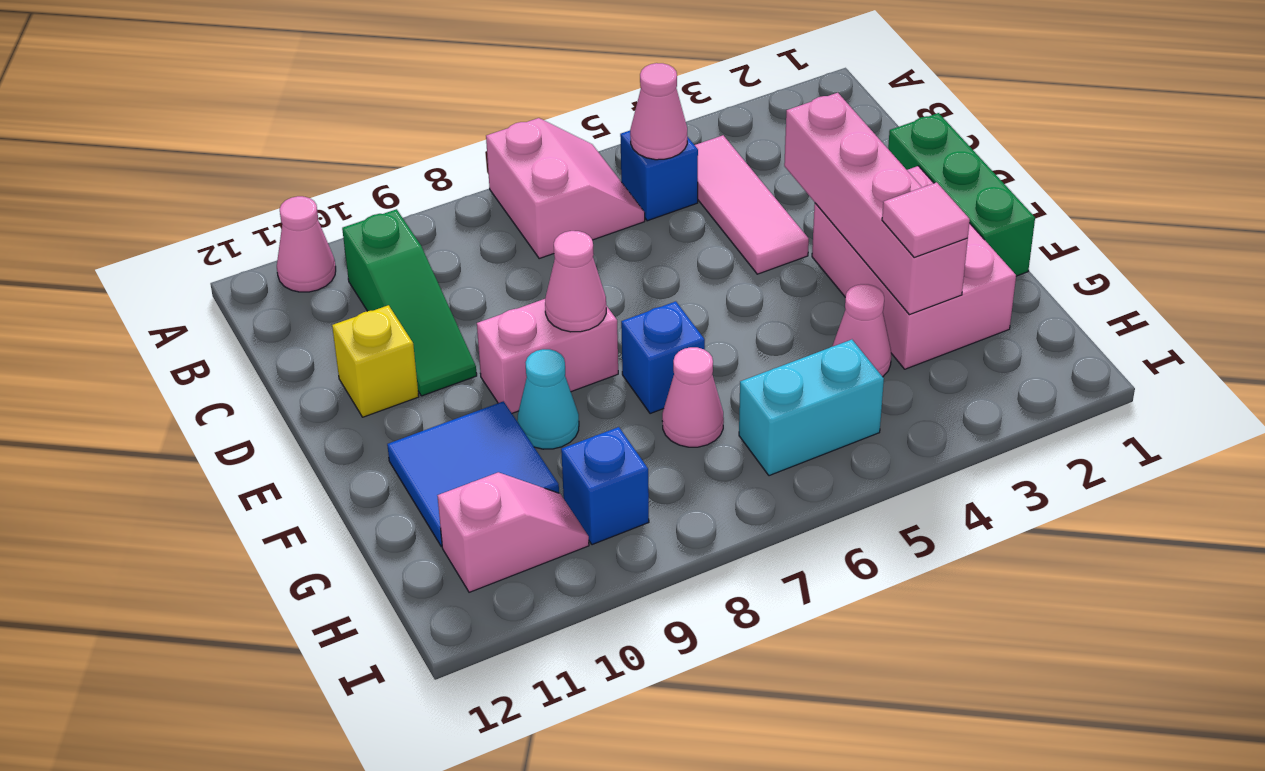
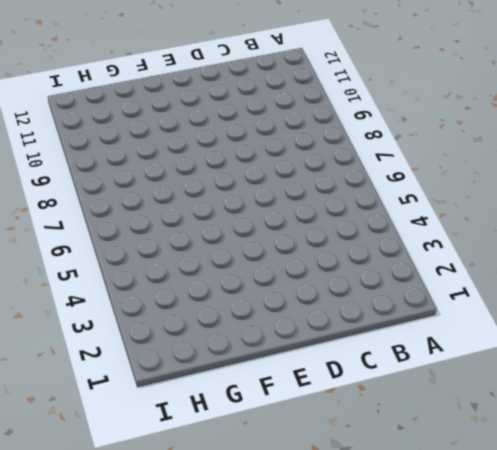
none -> pink 2x2 slope [486,118,645,258]
none -> pink 1x1 cone [277,196,336,292]
none -> pink 1x3 tile [695,135,809,274]

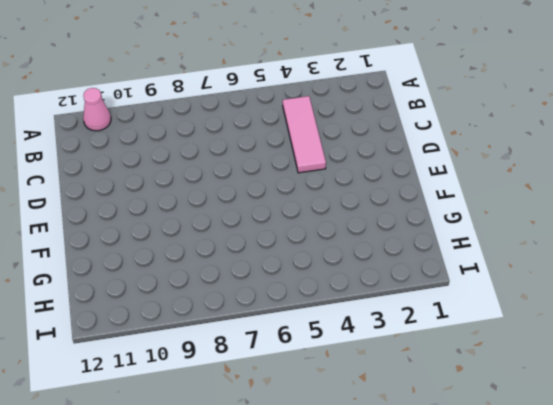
none -> pink 2x2 slope [486,118,645,258]
none -> blue 1x1 brick [620,131,698,221]
none -> green 1x3 slope [342,209,477,396]

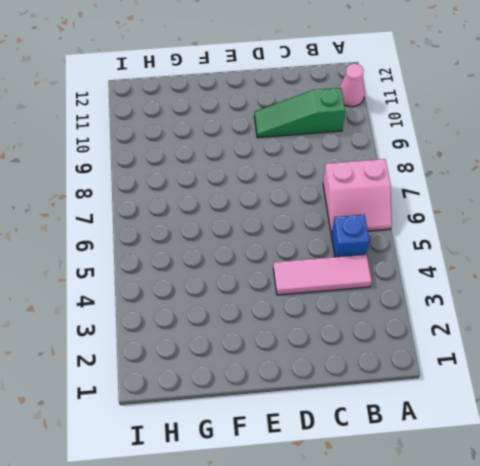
none -> green 1x3 brick [888,113,1035,276]
none -> yellow 1x1 brick [332,305,419,417]
none -> pink 2x3 brick [812,166,1016,369]

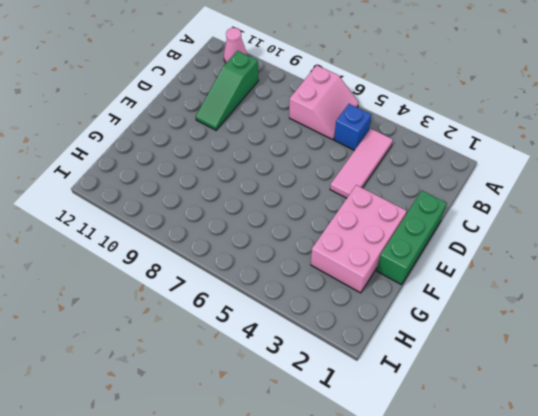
none -> yellow 1x1 brick [332,305,419,417]
none -> pink 1x2 brick [477,299,618,413]
none -> blue 1x1 brick [621,301,705,414]

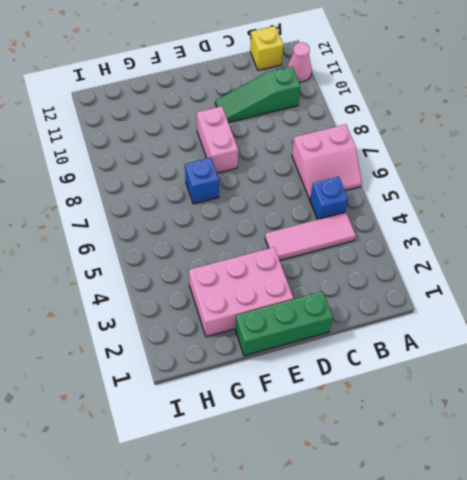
yellow 1x1 brick [250,26,283,70] -> yellow 1x1 brick moved to [332,305,419,417]
none -> cyan 1x1 cone [517,349,579,449]
none -> blue 2x2 tile [387,401,559,547]
none -> pink 1x1 cone [833,284,891,377]

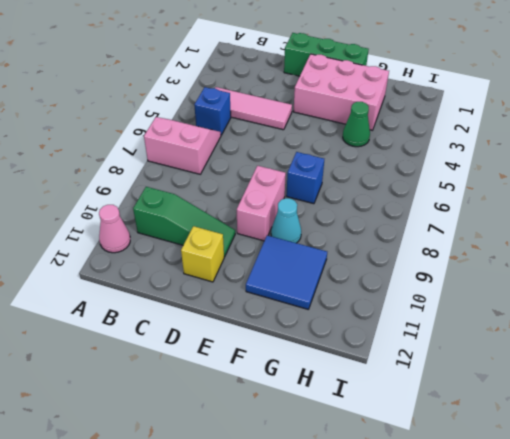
green 1x1 cone [343,102,370,147] -> pink 1x1 cone [833,284,891,377]
none -> pink 1x1 cone [662,347,724,447]
none -> cyan 1x2 brick [739,340,884,476]
none -> blue 1x1 brick [561,427,649,545]

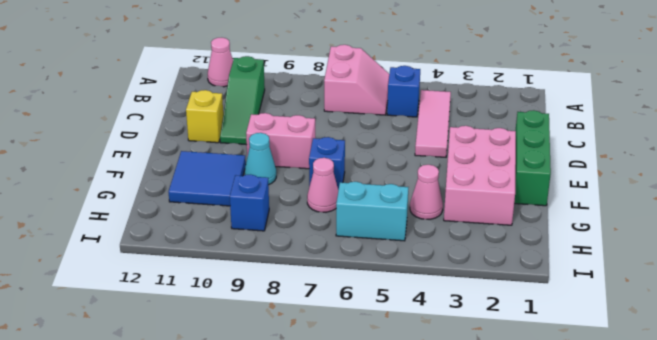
none -> pink 1x2 slope [437,472,589,592]
none -> pink 1x1 cone [630,63,687,160]
none -> pink 1x4 brick [784,93,968,315]

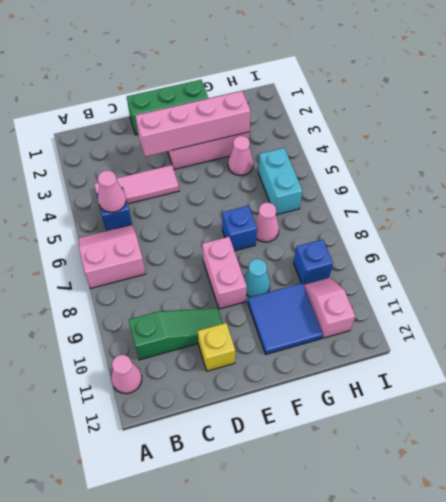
none -> pink 1x1 cone [545,231,606,332]
none -> pink 1x1 tile [882,182,970,257]

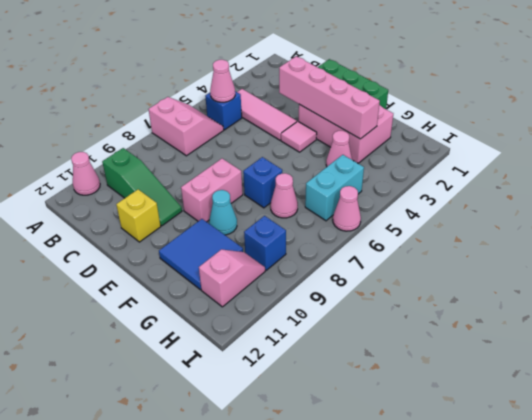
pink 1x1 tile [281,121,317,152] -> pink 1x1 tile moved to [882,182,970,257]
pink 1x1 cone [333,186,361,231] -> pink 1x1 cone moved to [545,231,606,332]

